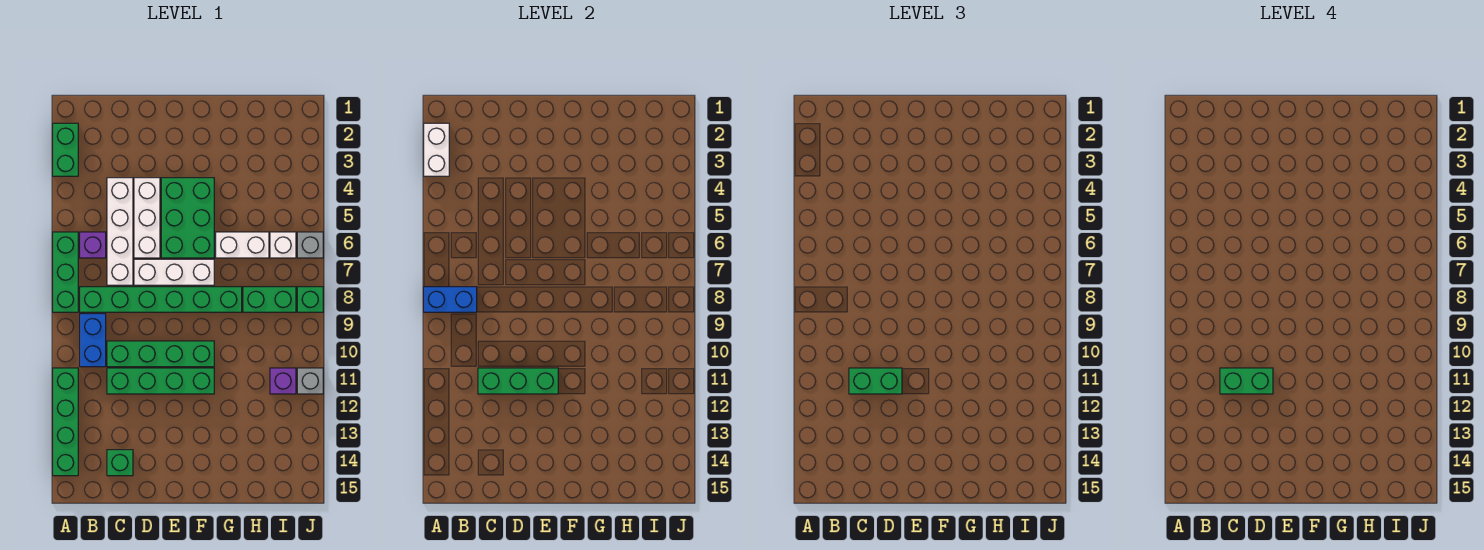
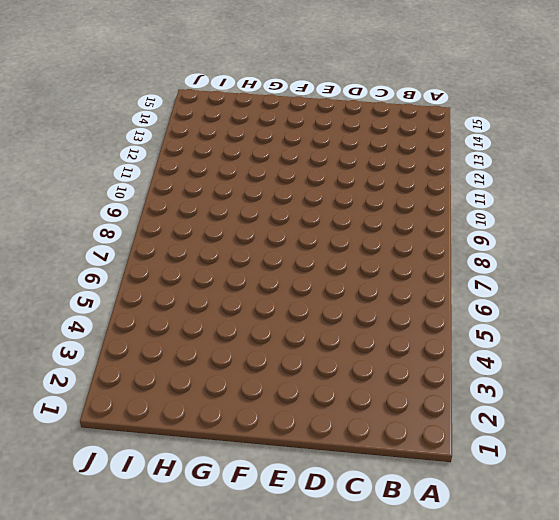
none -> green 1x2 brick [53,123,78,176]
none -> green 1x3 brick [53,232,78,312]
none -> green 1x4 brick [53,368,78,476]

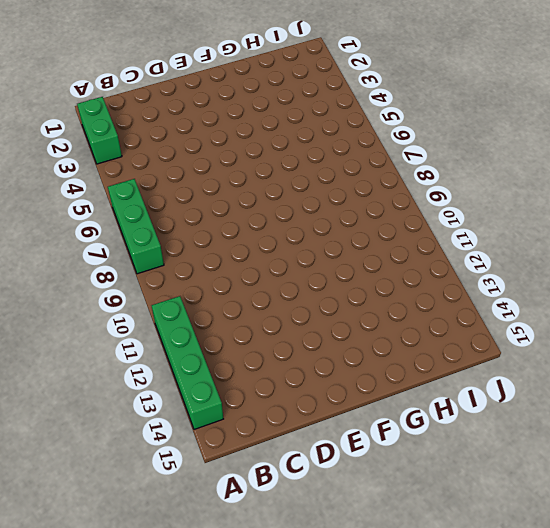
none -> purple 1x1 brick [80,232,106,258]
none -> green 1x6 brick [80,287,242,312]
none -> blue 1x2 brick [80,314,106,367]

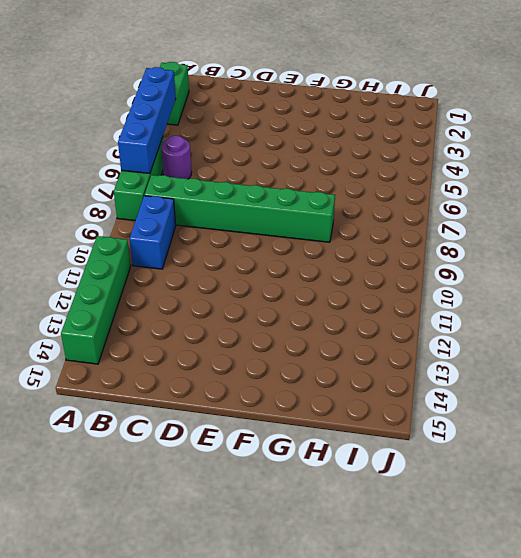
blue 1x4 brick [118,67,176,173] -> none
purple 1x1 round brick [161,136,191,179] -> purple 1x1 brick [80,232,106,258]
none -> white 1x4 brick [107,178,133,285]
none -> green 1x4 brick [107,341,214,367]
none -> green 1x4 brick [107,368,214,394]

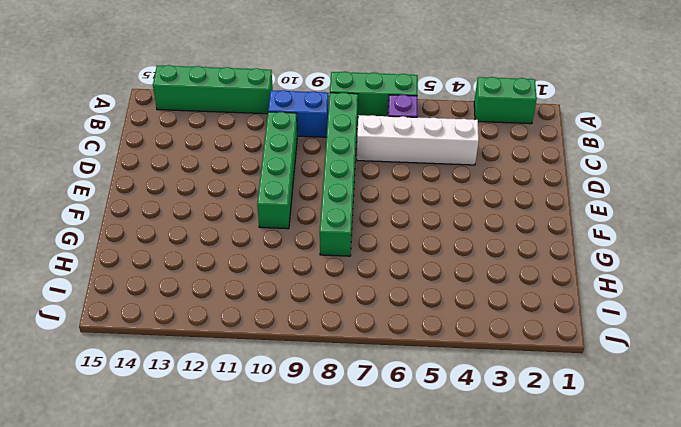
none -> green 1x4 brick [107,368,214,394]
none -> green 1x1 brick [107,450,133,476]
none -> white 1x3 brick [134,178,160,258]

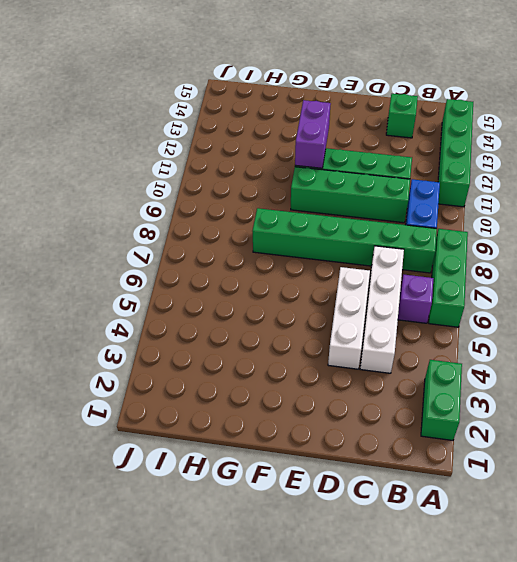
purple 1x2 brick [295,100,331,168] -> none
none -> white 1x3 brick [134,259,214,285]
none -> green 2x3 brick [161,178,214,258]
none -> white 1x2 brick [216,232,269,258]

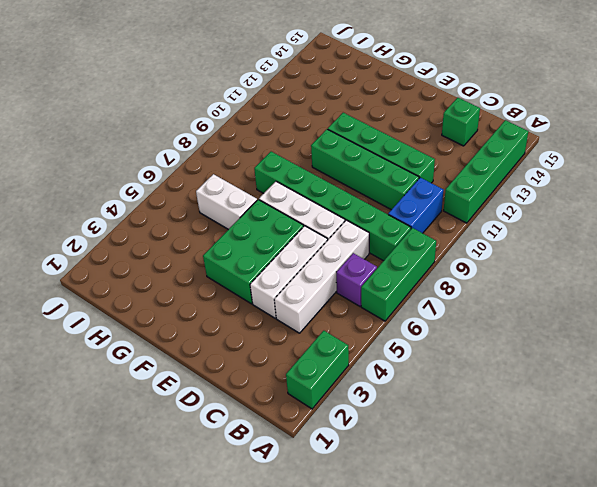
none -> green 1x2 brick [243,287,296,312]
none -> white 1x1 brick [270,232,296,258]
none -> purple 1x1 brick [270,368,296,394]

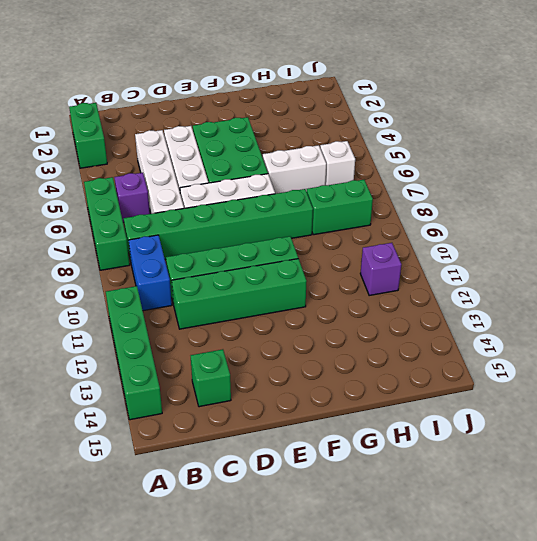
none -> grey 1x1 brick [297,232,323,258]
none -> green 1x1 brick [297,287,323,312]
none -> grey 1x1 brick [297,368,323,394]

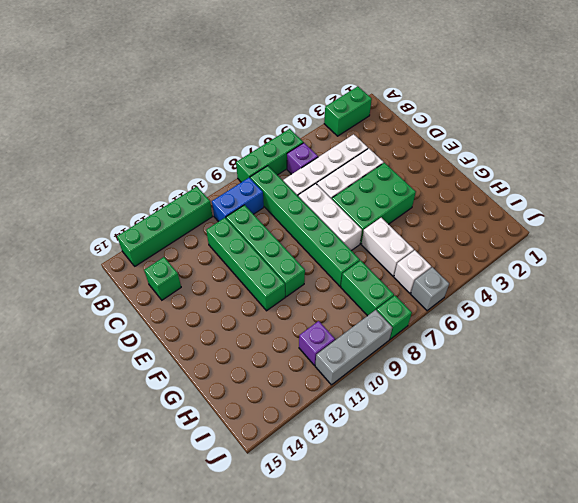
grey 1x3 brick [315,310,392,385] -> grey 1x1 brick [297,368,323,394]
none -> white 1x2 brick [424,123,449,176]
none -> blue 1x2 brick [424,287,477,312]
none -> green 1x3 brick [478,368,558,394]

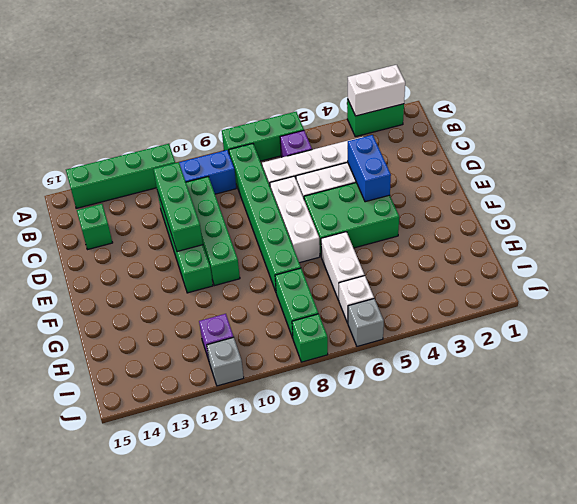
blue 1x2 brick [347,135,391,202] -> blue 1x2 brick moved to [424,287,477,312]
none -> green 1x2 brick [849,368,902,394]
none -> green 1x2 brick [1220,368,1273,394]

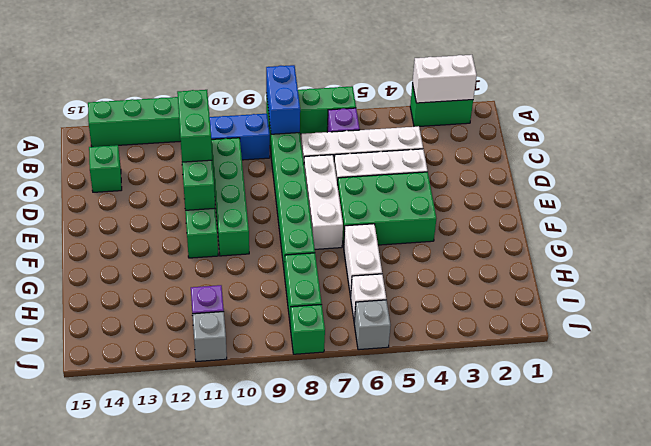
none -> green 1x2 brick [1220,368,1273,394]

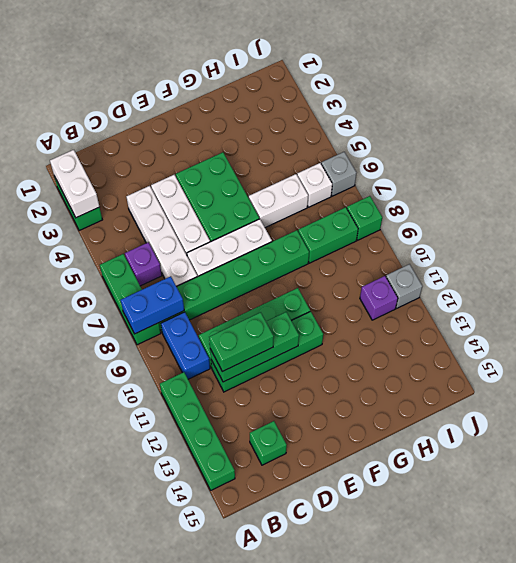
none -> green 1x2 brick [1220,368,1273,394]

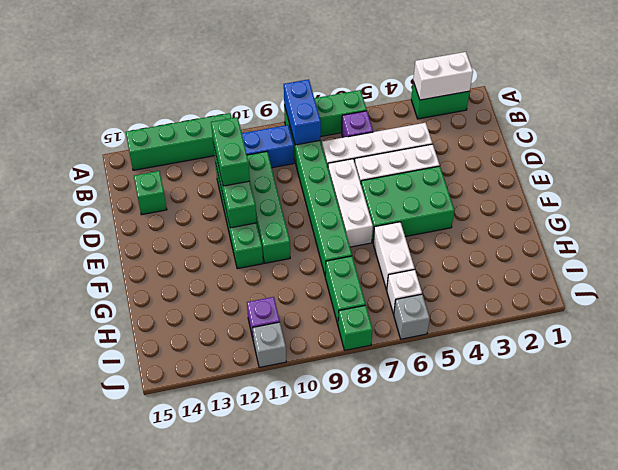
none -> green 1x2 brick [1220,368,1273,394]

